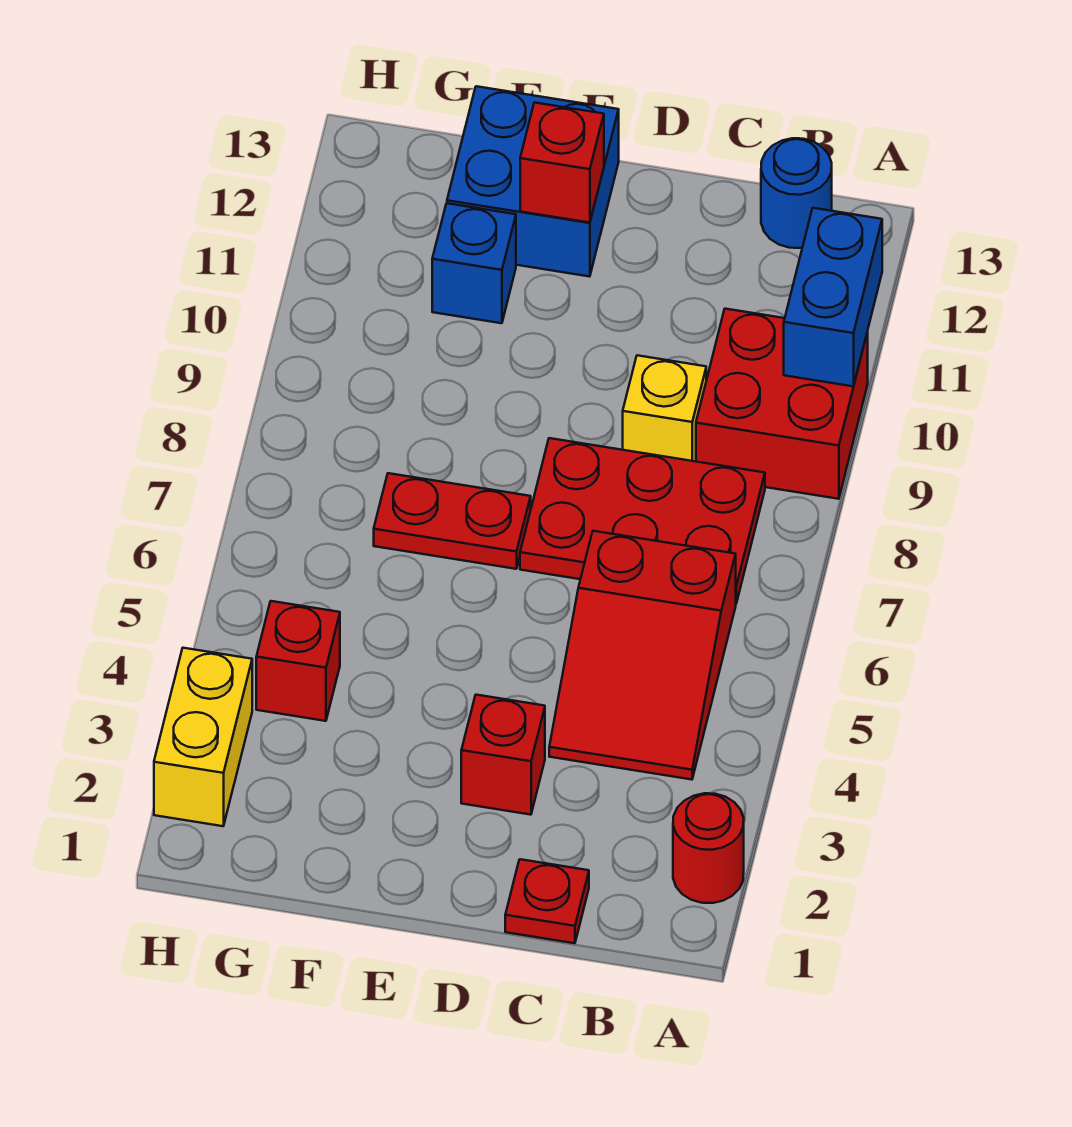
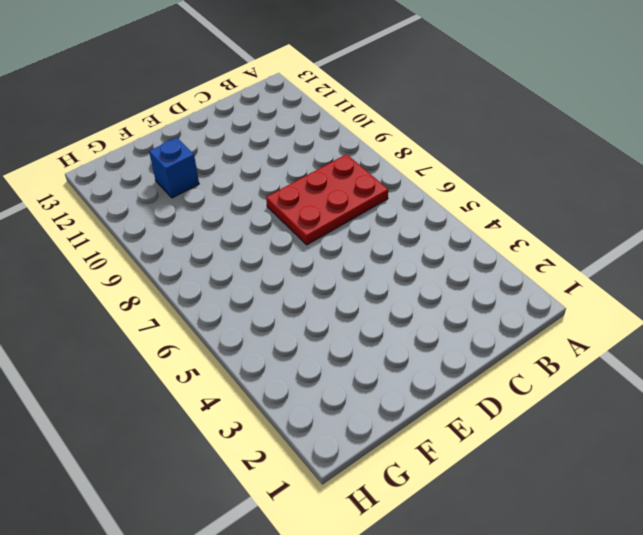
none -> red 1x1 round brick [673,793,744,903]
none -> red 2x2 brick [696,309,868,499]
none -> red 2x3 slope [549,531,736,780]

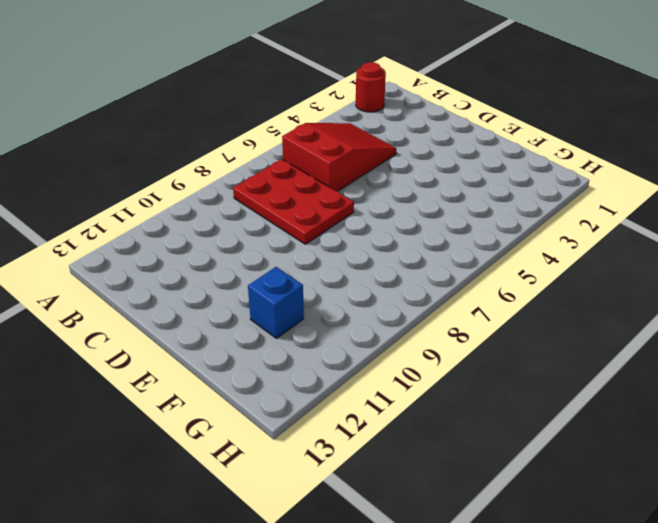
none -> red 2x2 brick [696,309,868,499]
none -> blue 1x1 round brick [761,138,832,248]
none -> red 1x1 plate [505,859,589,943]

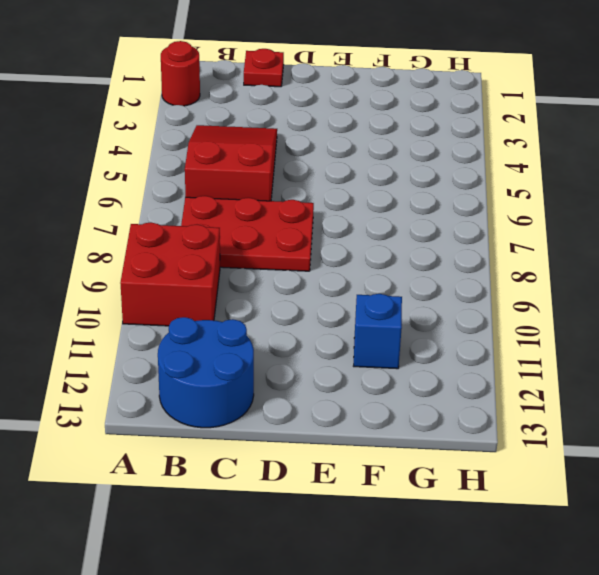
blue 2x2 round brick [158,317,254,428] -> blue 1x1 round brick [761,138,832,248]
none -> yellow 1x1 brick [623,355,706,461]
none -> red 1x1 brick [461,695,545,815]
none -> red 1x2 plate [374,473,531,569]

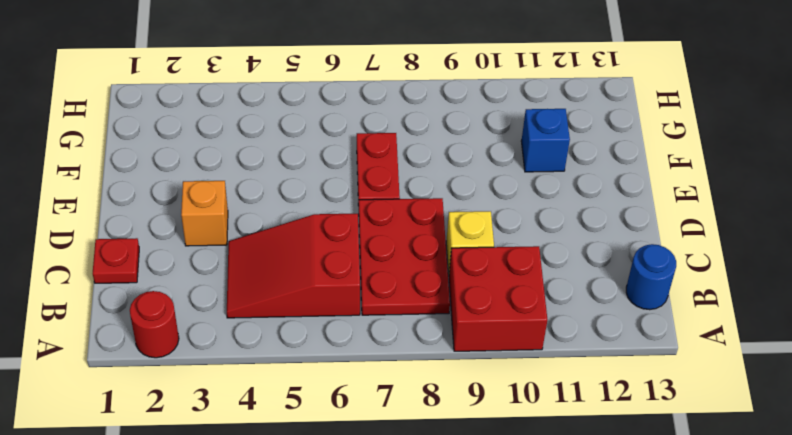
orange 1x1 brick [181,181,228,246] -> red 1x1 brick [461,695,545,815]
none -> blue 2x2 brick [447,86,619,277]
none -> red 1x1 brick [256,601,340,721]
none -> yellow 1x2 brick [154,648,252,826]

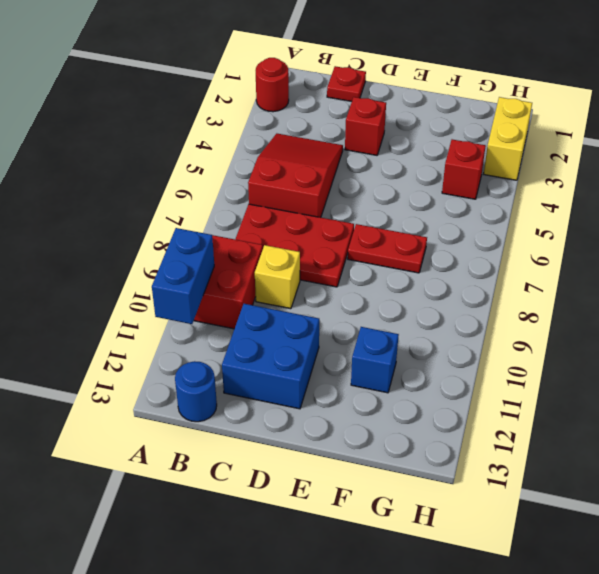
blue 2x2 brick [222,304,319,409] -> blue 2x2 brick moved to [447,86,619,277]
none -> red 1x1 brick [520,103,604,223]

